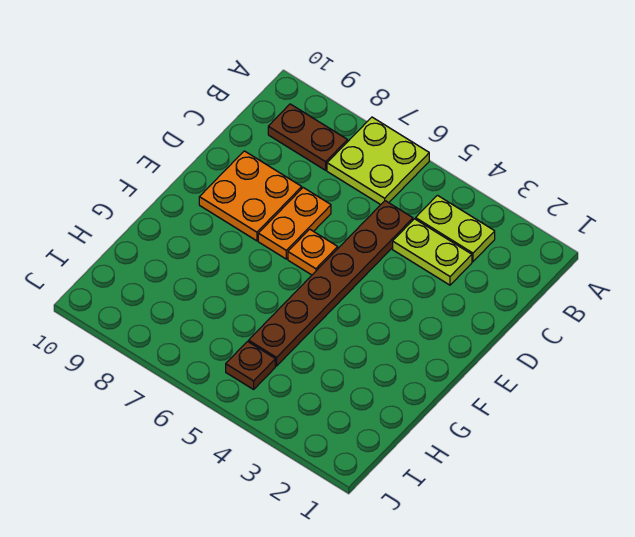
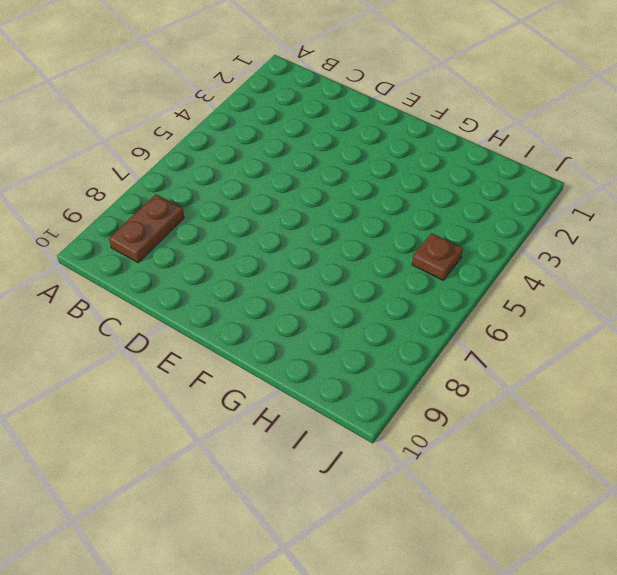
none -> lime 2x2 plate [327,117,429,205]
none -> lime 1x2 plate [416,195,495,262]

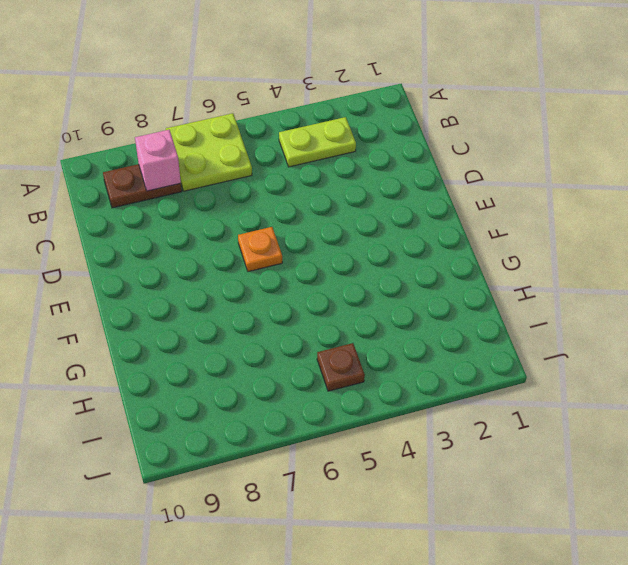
pink 1x1 brick [135,130,181,191] -> none
none -> lime 1x2 plate [393,219,472,285]
none -> brown 1x6 plate [249,201,413,366]

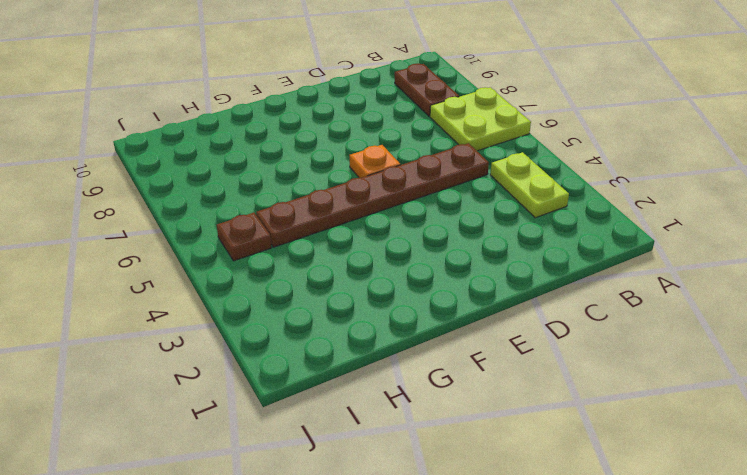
none -> lime 1x2 plate [393,219,472,285]
none -> orange 1x2 plate [258,188,331,259]

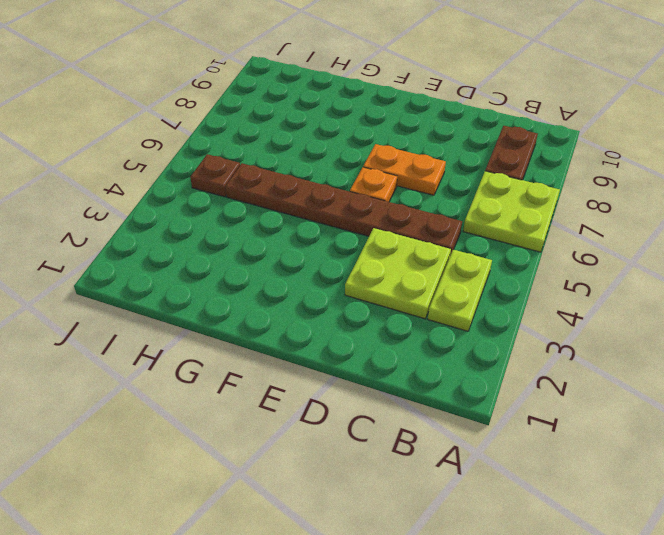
lime 2x2 plate [345,228,451,319] -> lime 1x2 plate [393,219,472,285]
none -> orange 2x2 plate [199,151,302,241]

